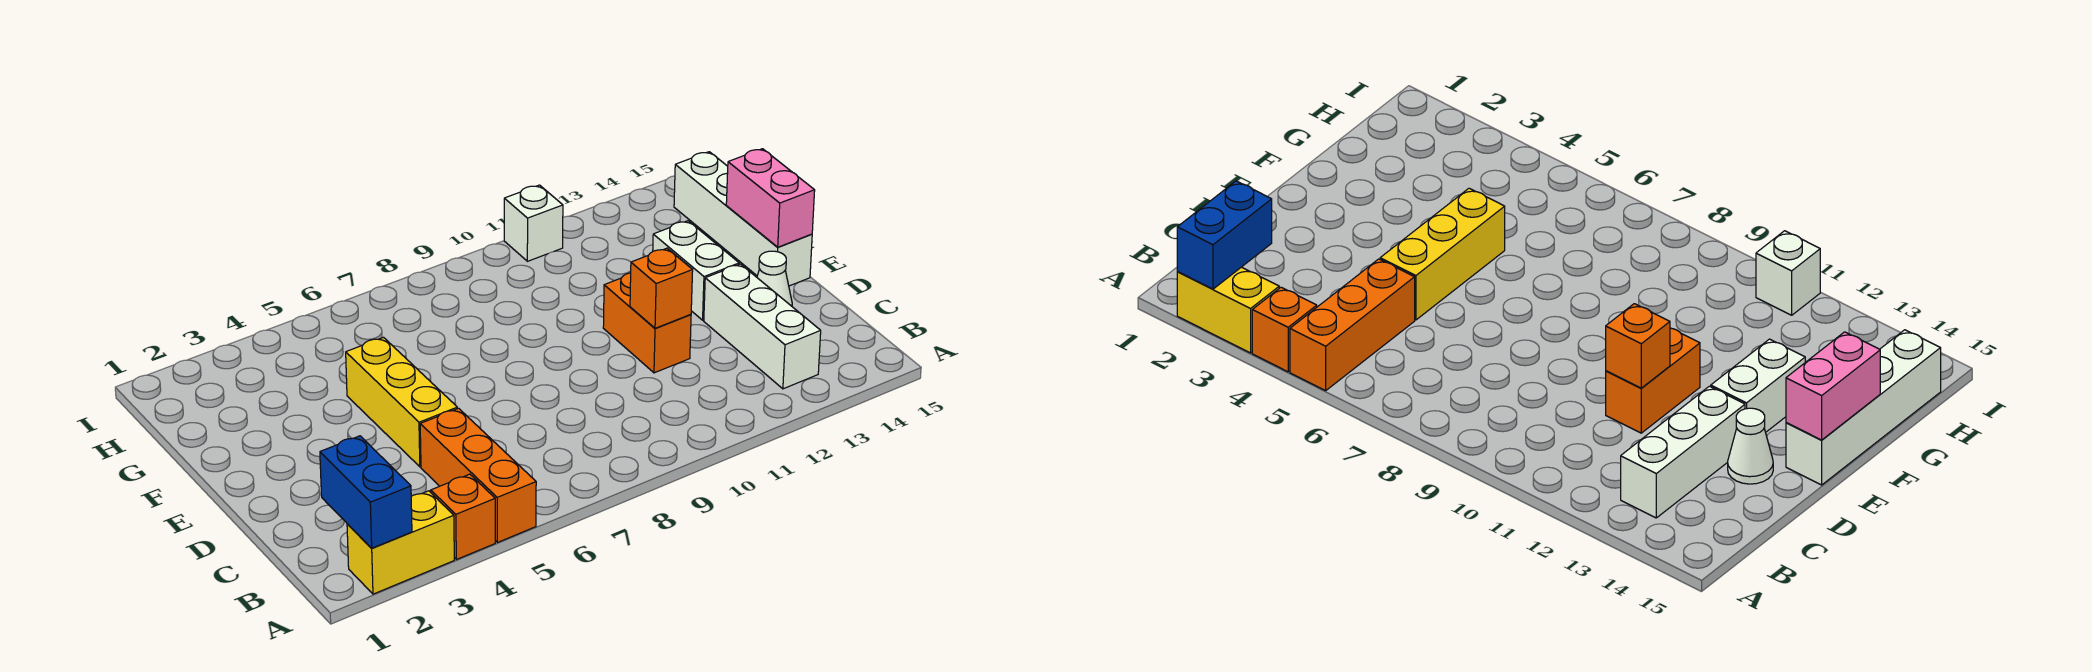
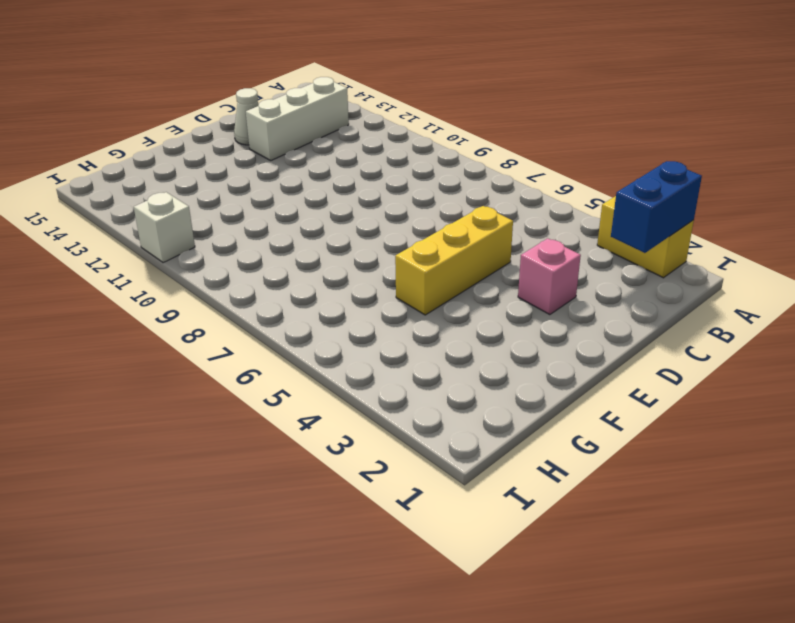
pink 1x1 brick [518,238,581,315] -> none
none -> orange 1x1 brick [431,474,495,560]
none -> orange 1x3 brick [420,408,536,542]
none -> orange 1x2 brick [603,273,691,373]

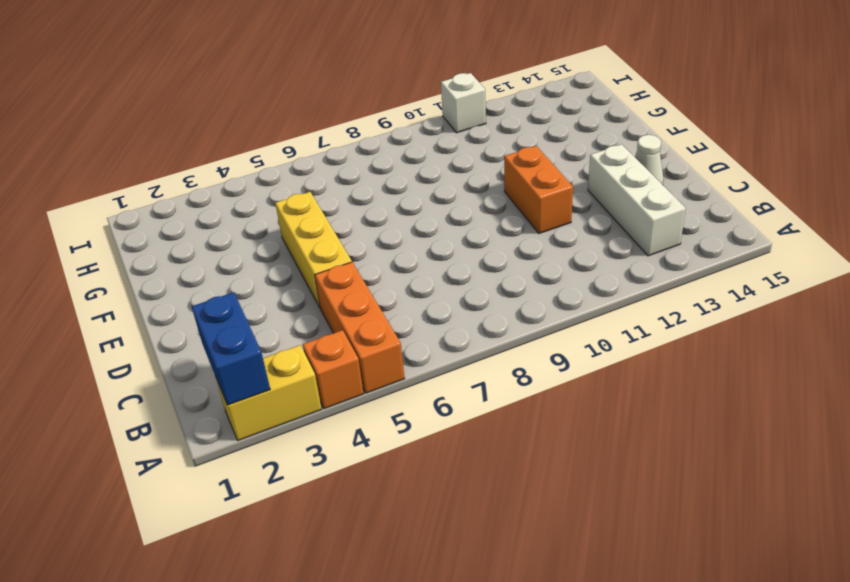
none -> white 1x2 brick [653,221,739,320]
none -> white 1x4 brick [674,152,812,286]
none -> orange 1x1 brick [630,248,693,328]

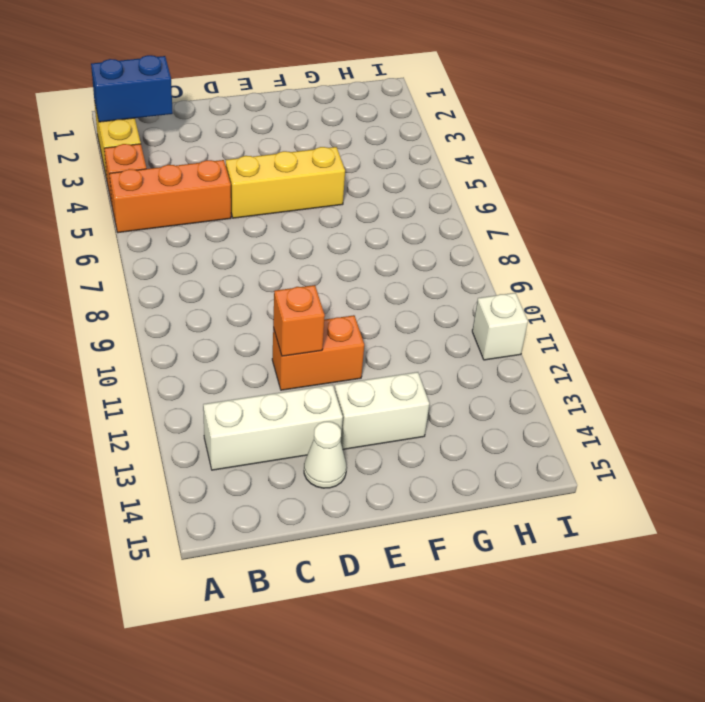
none -> white 1x4 brick [674,152,812,286]
none -> pink 1x2 brick [726,149,815,247]

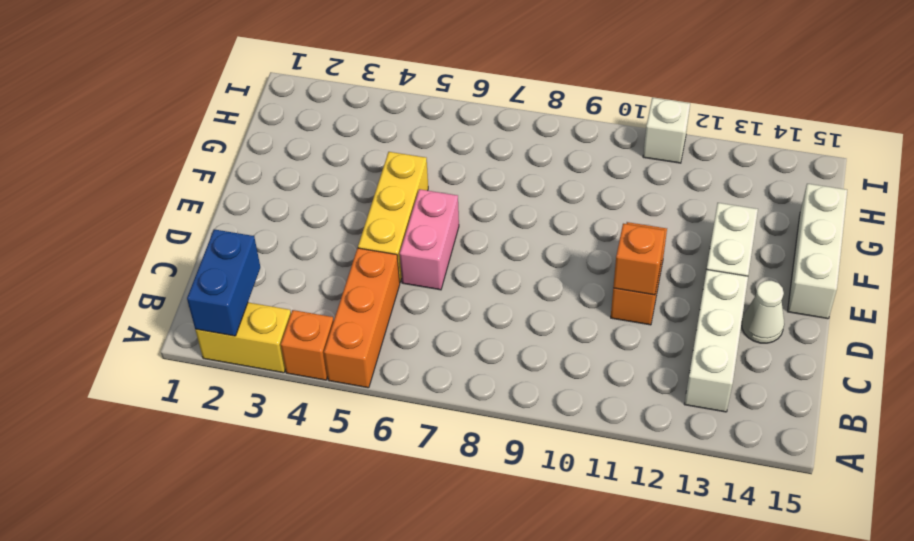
pink 1x2 brick [400,189,459,290] -> pink 1x2 brick moved to [726,149,815,247]
white 1x3 brick [788,184,847,319] -> white 1x4 brick [674,152,812,286]

